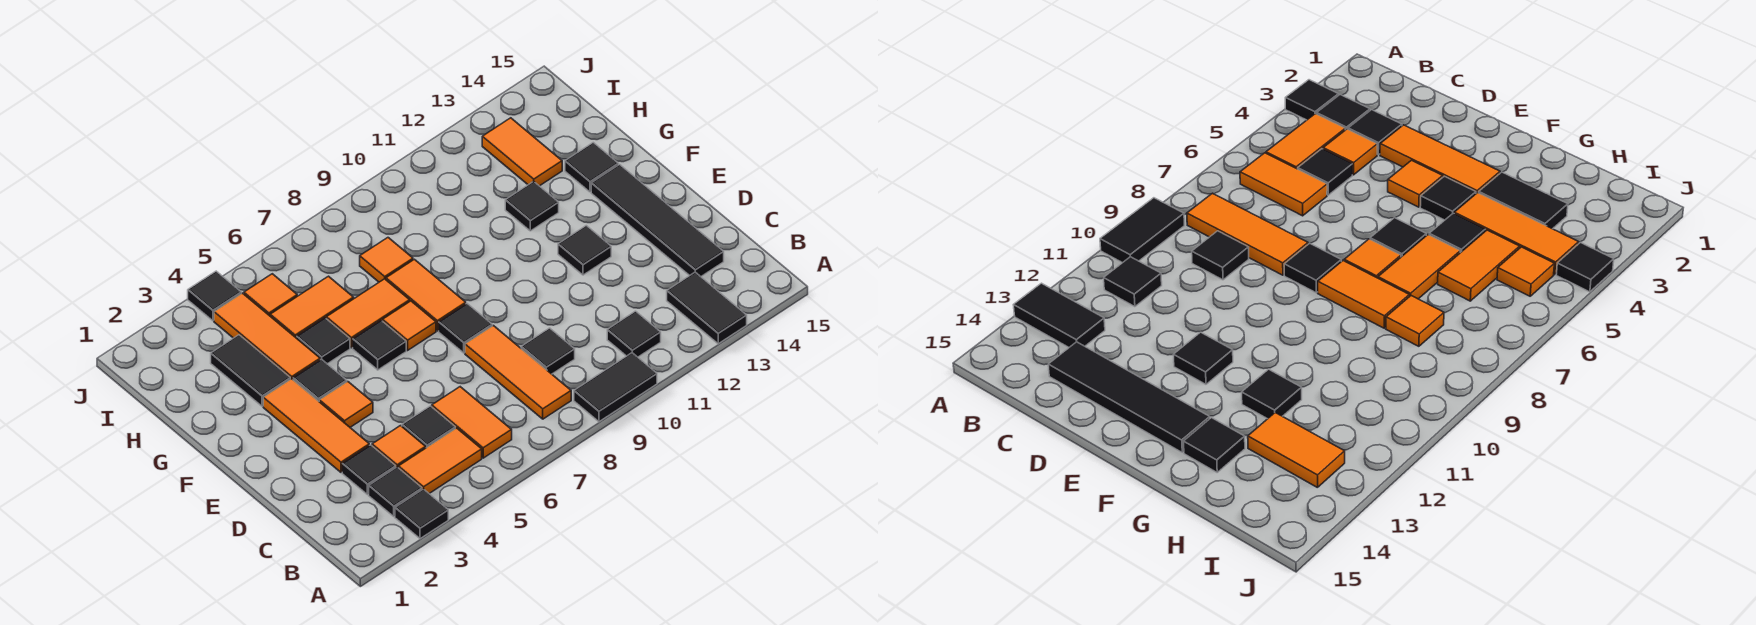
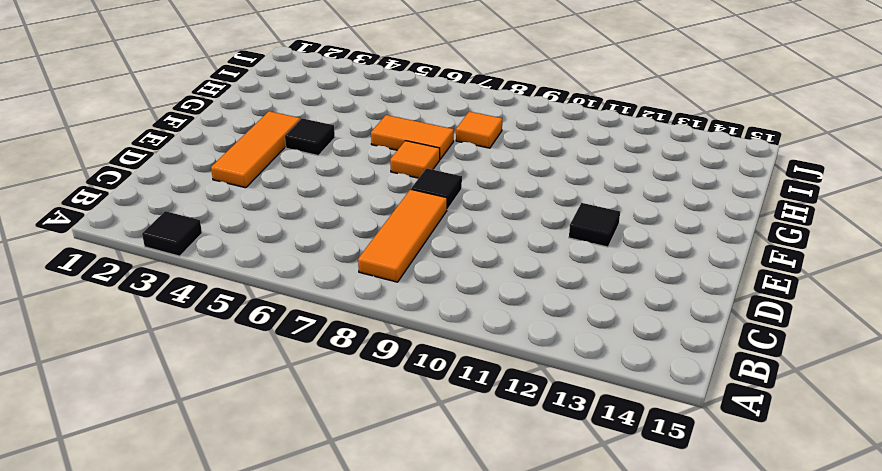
none -> black 1x2 tile [574,353,657,422]
none -> black 1x2 tile [667,272,747,344]
none -> black 1x1 tile [369,467,422,516]
none -> orange 1x2 tile [399,428,482,493]

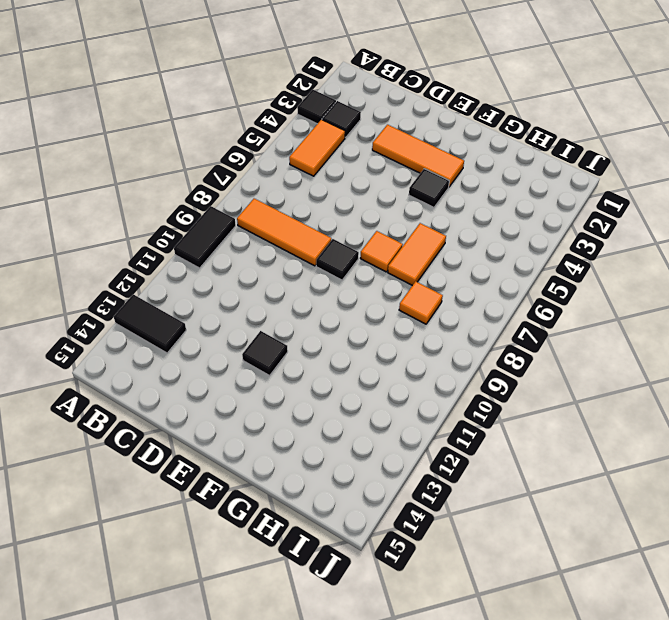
none -> orange 1x2 tile [432,387,512,458]
none -> black 1x1 tile [607,311,661,357]
none -> black 1x1 tile [342,445,396,495]
none -> orange 1x1 tile [372,426,426,468]

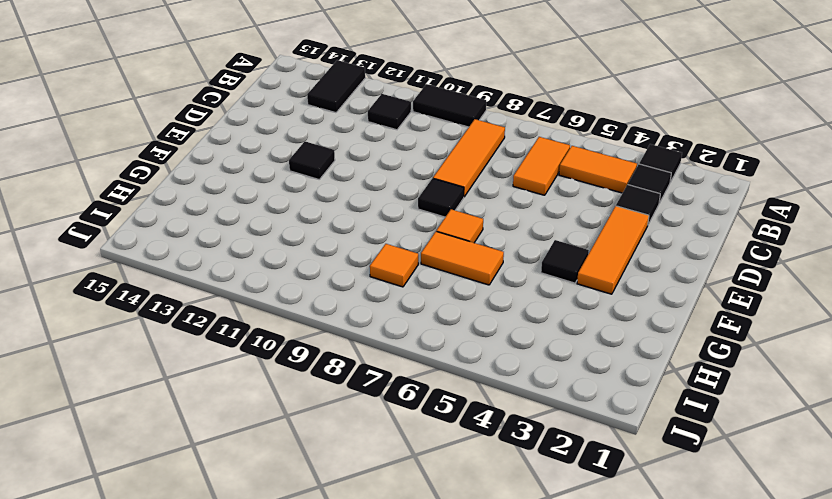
none -> orange 1x1 tile [372,426,426,468]
none -> black 1x1 tile [402,406,455,448]
none -> black 1x1 tile [521,328,575,374]
none -> black 1x4 tile [591,165,724,277]

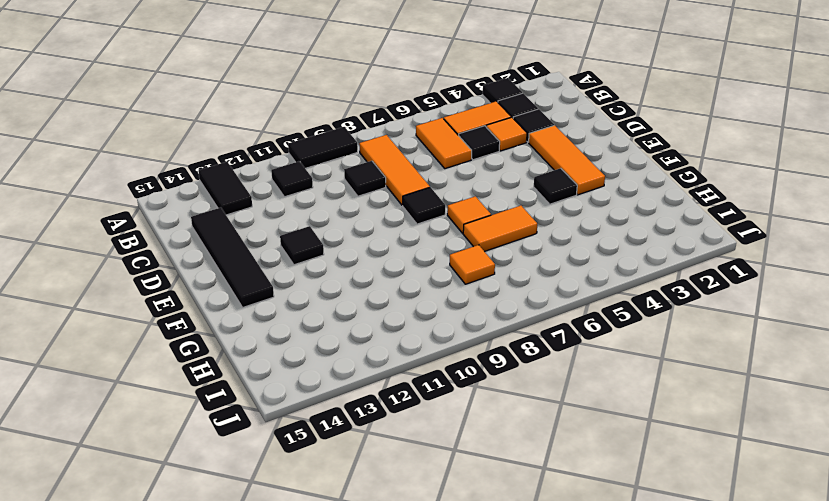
none -> orange 1x1 tile [319,382,373,427]
none -> black 1x1 tile [353,321,406,370]
none -> orange 1x2 tile [386,259,466,331]
none -> black 1x2 tile [211,335,290,406]

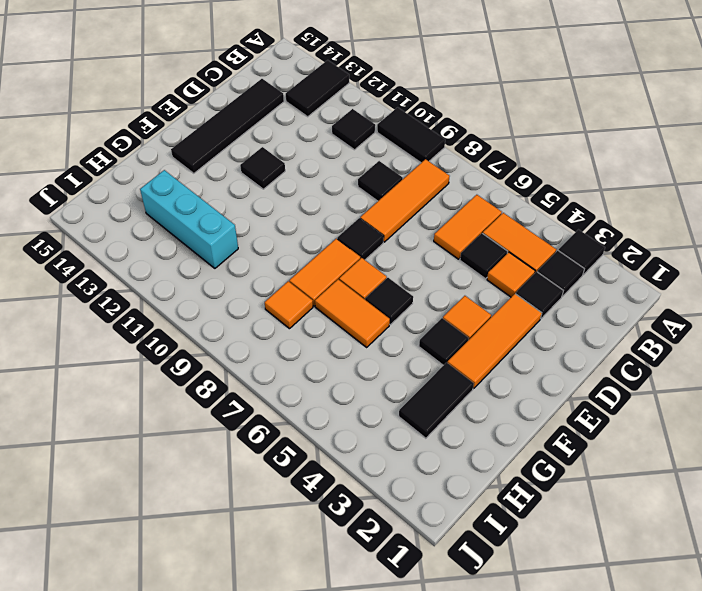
cyan 1x3 brick [140,170,238,268] -> orange 1x2 tile [482,118,562,186]
none -> orange 1x3 tile [214,293,320,379]
none -> black 1x1 tile [297,318,350,364]
none -> black 1x1 tile [505,181,559,231]
none -> black 1x1 tile [565,143,618,192]

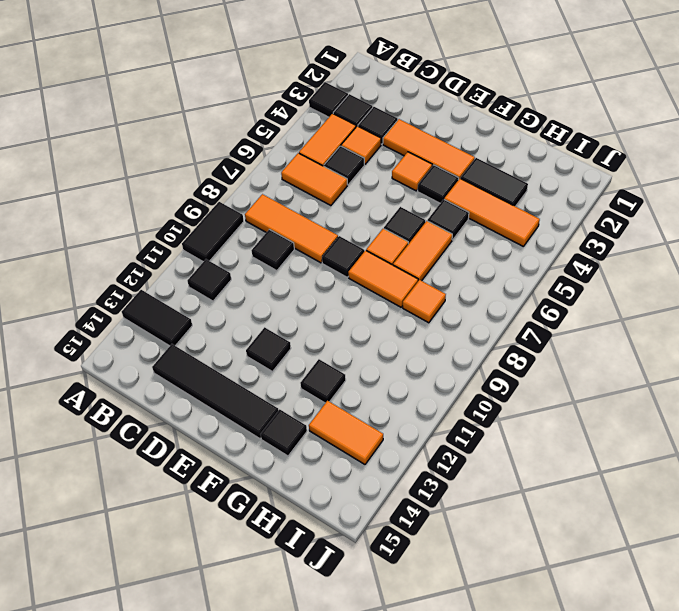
none -> orange 1x2 tile [270,276,354,338]
none -> orange 1x1 tile [244,274,297,316]
none -> black 1x1 tile [188,271,241,321]

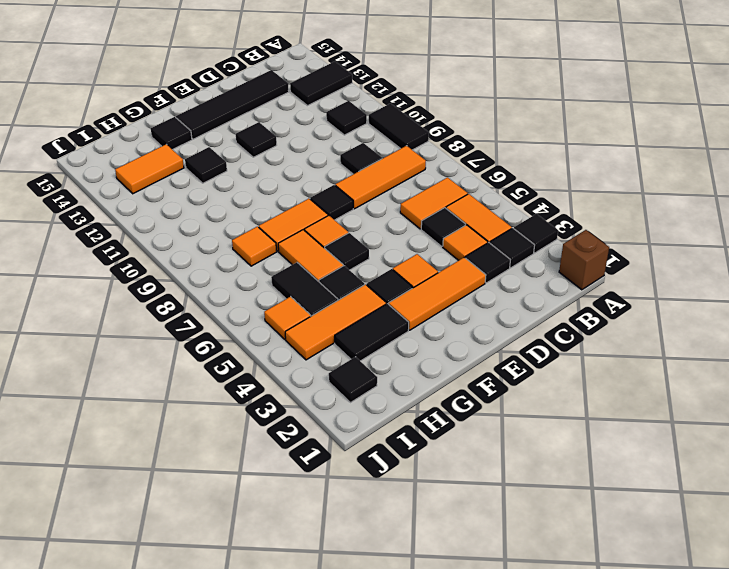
brown 1x1 brick [559,230,609,290] -> none
black 1x2 tile [271,262,338,316] -> orange 1x2 tile [270,276,354,338]
black 1x1 tile [329,357,377,403] -> black 1x1 tile moved to [188,271,241,321]

